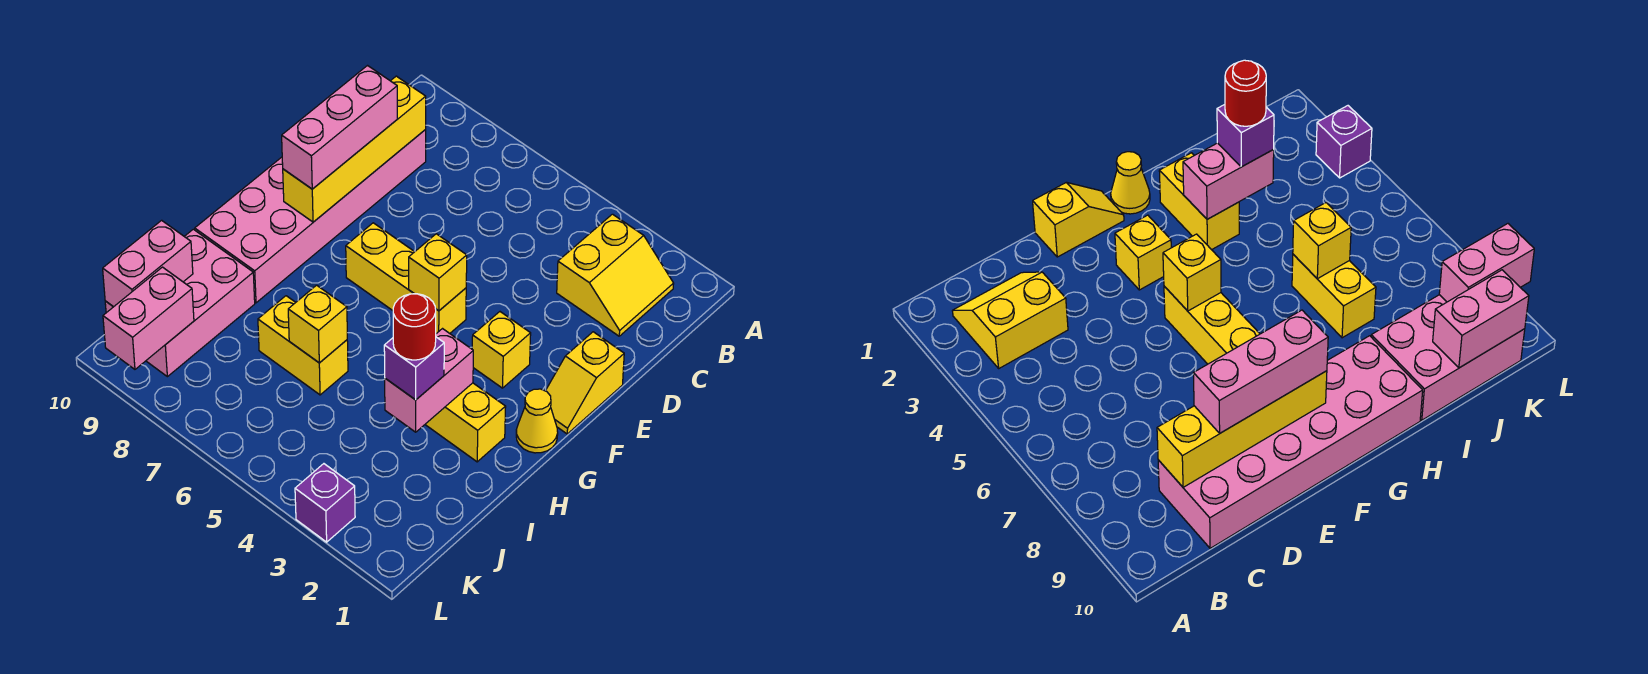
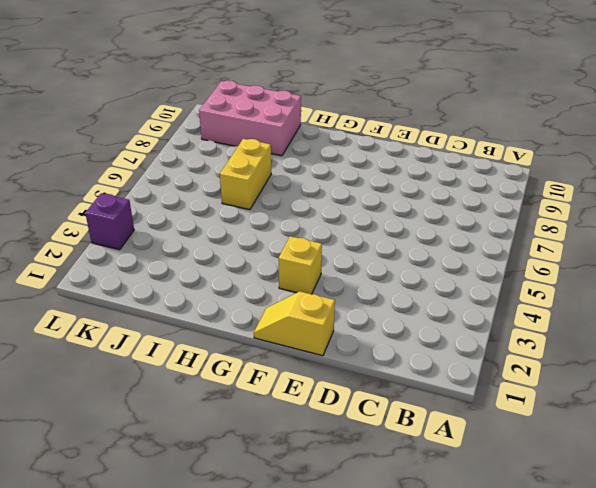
none -> yellow 2x2 slope [557,214,674,336]
none -> pink 2x6 brick [195,130,426,303]
none -> yellow 1x3 brick [346,223,466,334]

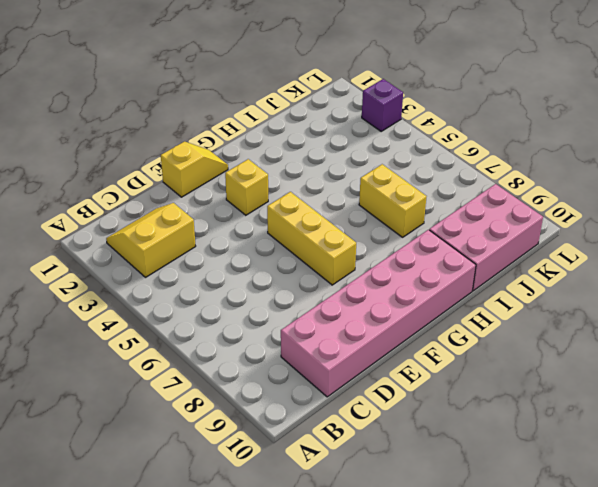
none -> yellow 1x1 cone [516,389,558,453]
none -> yellow 1x2 brick [425,383,506,462]
none -> yellow 1x4 brick [283,76,426,222]

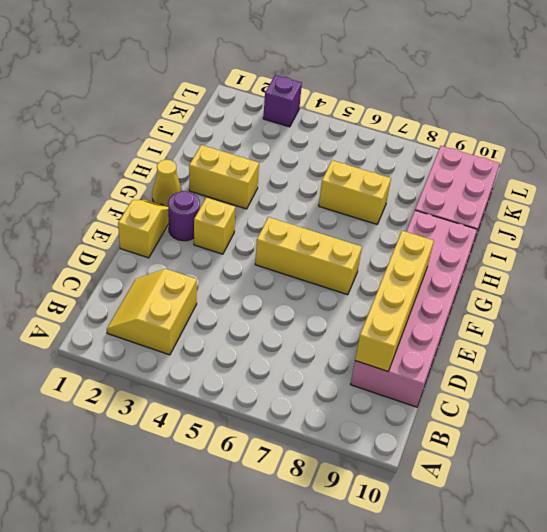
purple 1x1 round brick [168,191,200,241] -> none
none -> yellow 1x1 brick [409,234,467,311]
none -> pink 1x2 brick [385,329,473,432]
none -> yellow 1x1 brick [288,285,347,363]

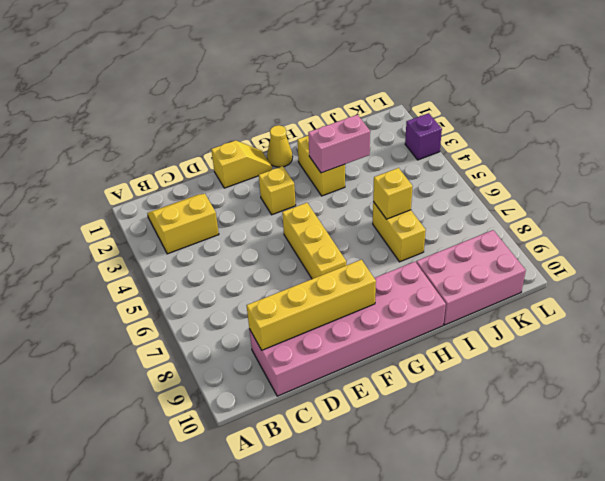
none -> yellow 1x1 brick [409,234,467,311]
none -> pink 1x2 brick [103,220,193,307]
none -> pink 1x2 brick [103,267,194,369]

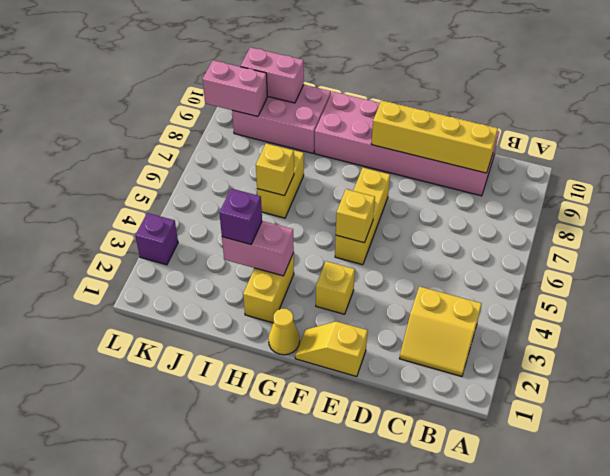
none -> pink 1x3 brick [282,66,397,189]
none -> red 1x1 round brick [393,294,436,360]

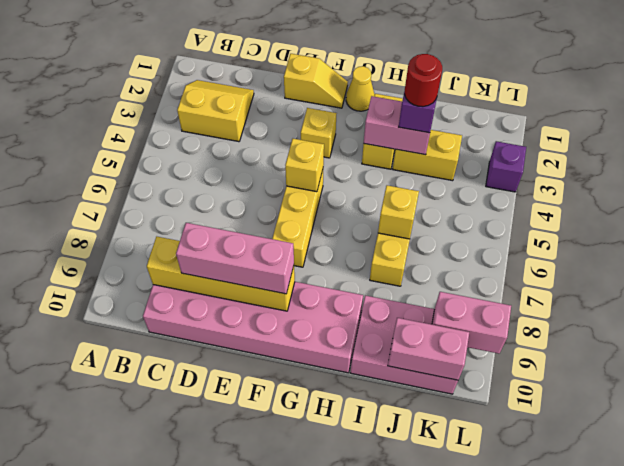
yellow 1x2 brick [393,130,462,181] -> none

